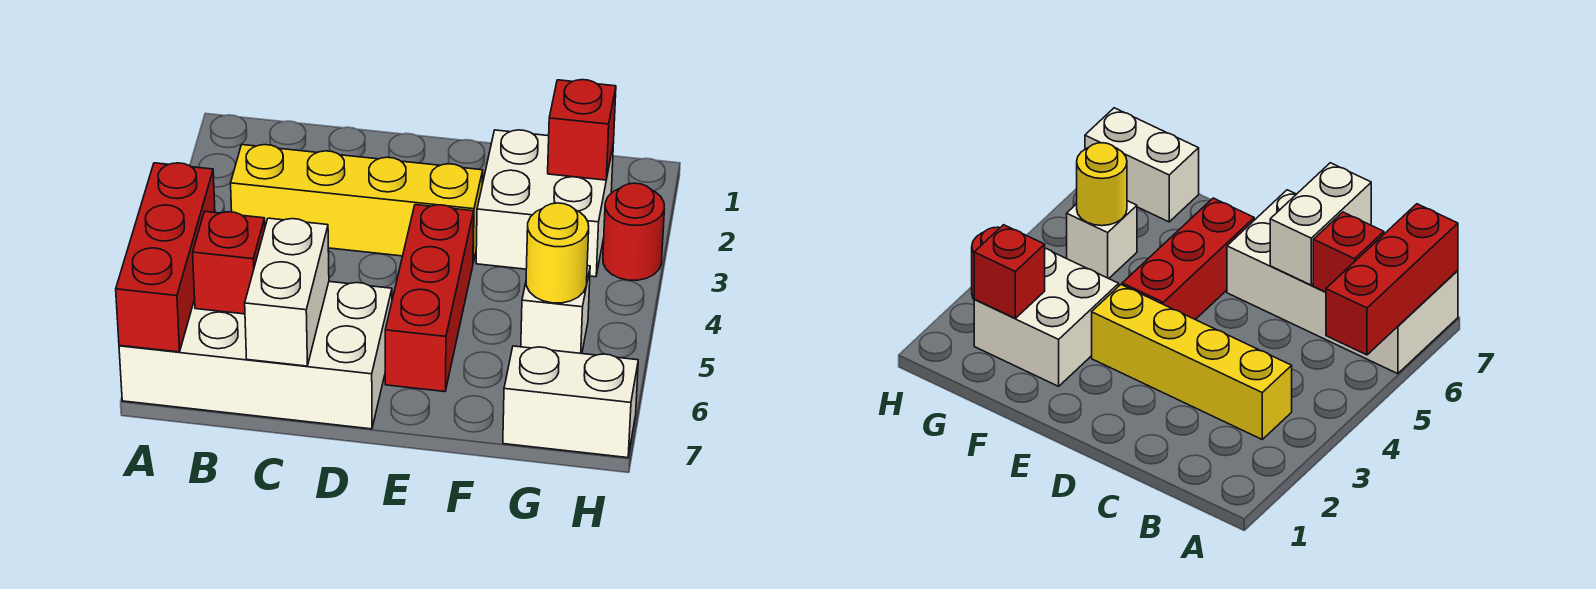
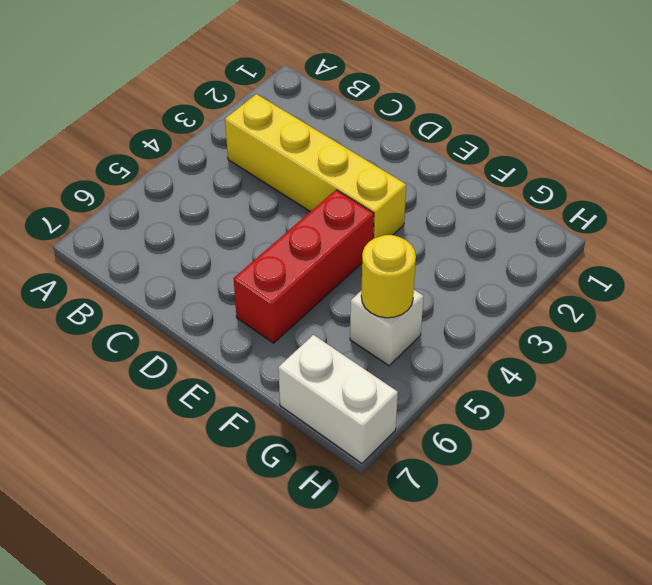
none -> white 2x4 brick [119,282,392,429]
none -> white 2x2 brick [476,130,613,277]
none -> red 1x1 round brick [603,183,664,280]

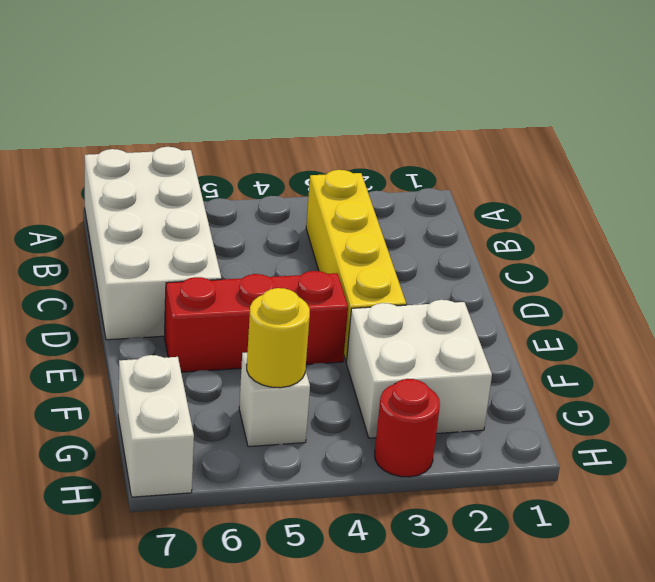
none -> red 1x3 brick [116,163,215,352]
none -> red 1x1 brick [193,211,265,314]
none -> white 1x2 brick [245,218,329,366]

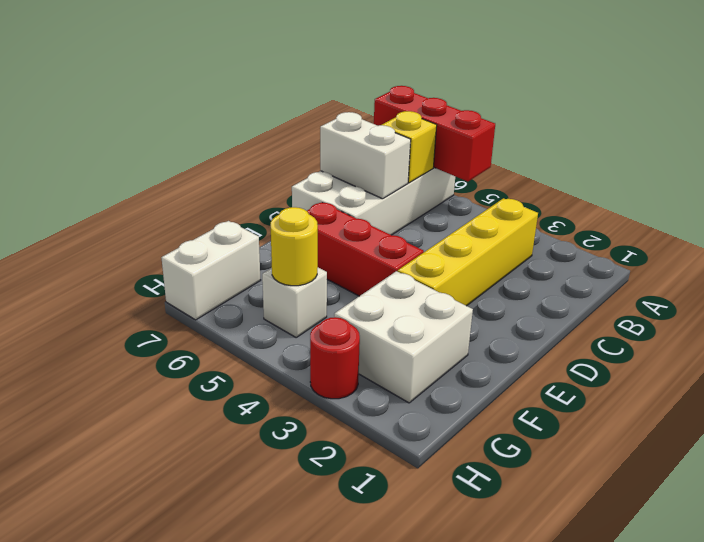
yellow 1x1 brick [382,111,437,183] -> red 1x1 brick [193,211,265,314]
none -> red 1x1 brick [548,80,616,180]

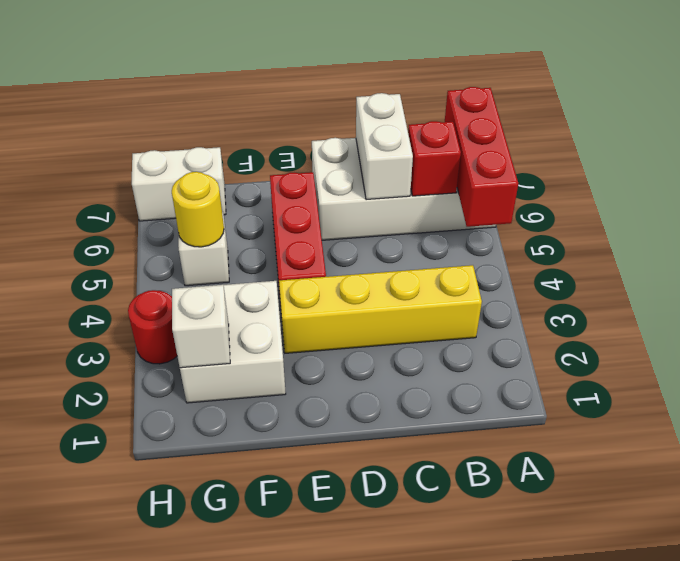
white 1x1 brick [172,285,230,368] -> red 1x1 brick [548,80,616,180]

